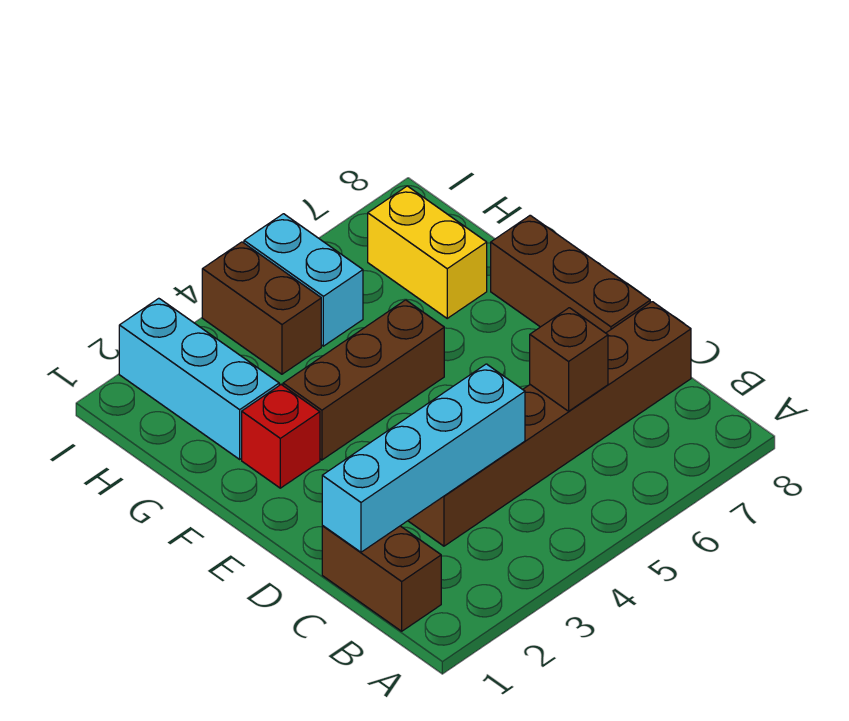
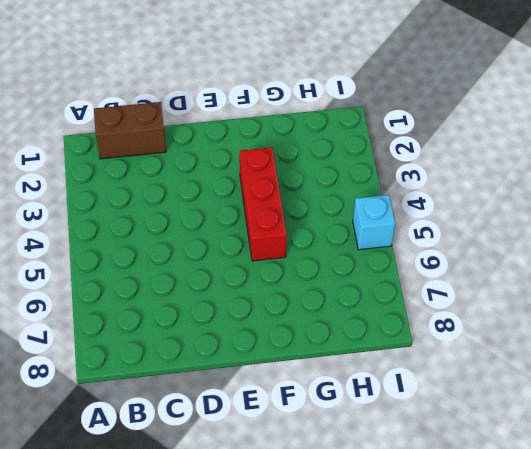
red 1x3 brick [239,147,287,261] -> brown 1x3 brick [283,300,444,460]
cyan 1x1 brick [353,195,395,250] -> cyan 1x2 brick [244,214,363,346]
none -> brown 1x6 brick [408,302,691,546]
none -> brown 1x3 brick [491,215,650,333]

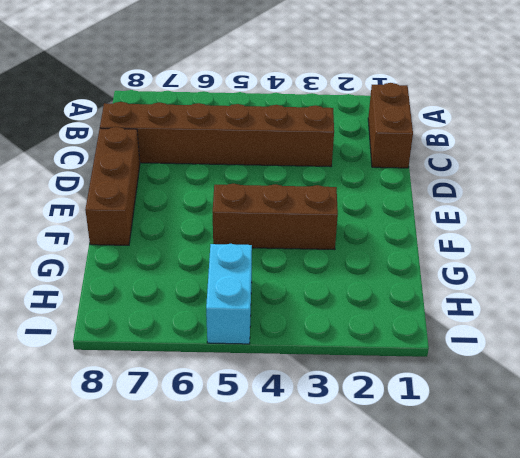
none -> red 1x1 brick [242,385,320,488]
none -> cyan 1x3 brick [119,298,279,459]

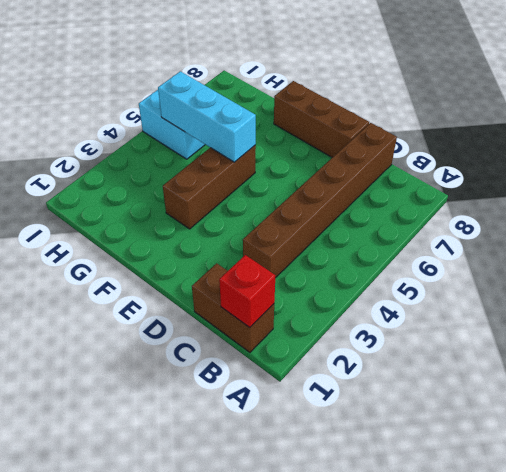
red 1x1 brick [219,255,275,328] -> red 1x1 brick moved to [242,385,320,488]
cyan 1x3 brick [158,71,256,162] -> cyan 1x3 brick moved to [119,298,279,459]
none -> yellow 1x2 brick [368,186,487,318]
none -> brown 1x2 brick [202,242,321,374]

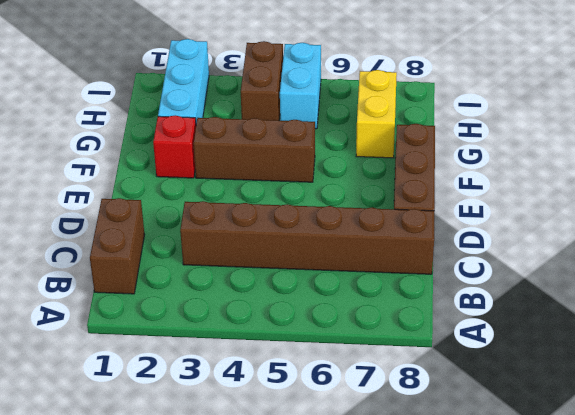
none -> cyan 1x4 brick [322,364,525,552]
none -> brown 1x1 brick [530,308,608,411]

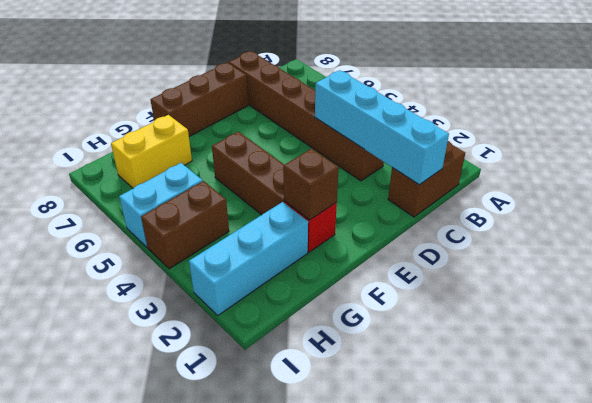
brown 1x1 brick [283,149,339,220] -> brown 1x1 brick moved to [530,308,608,411]

